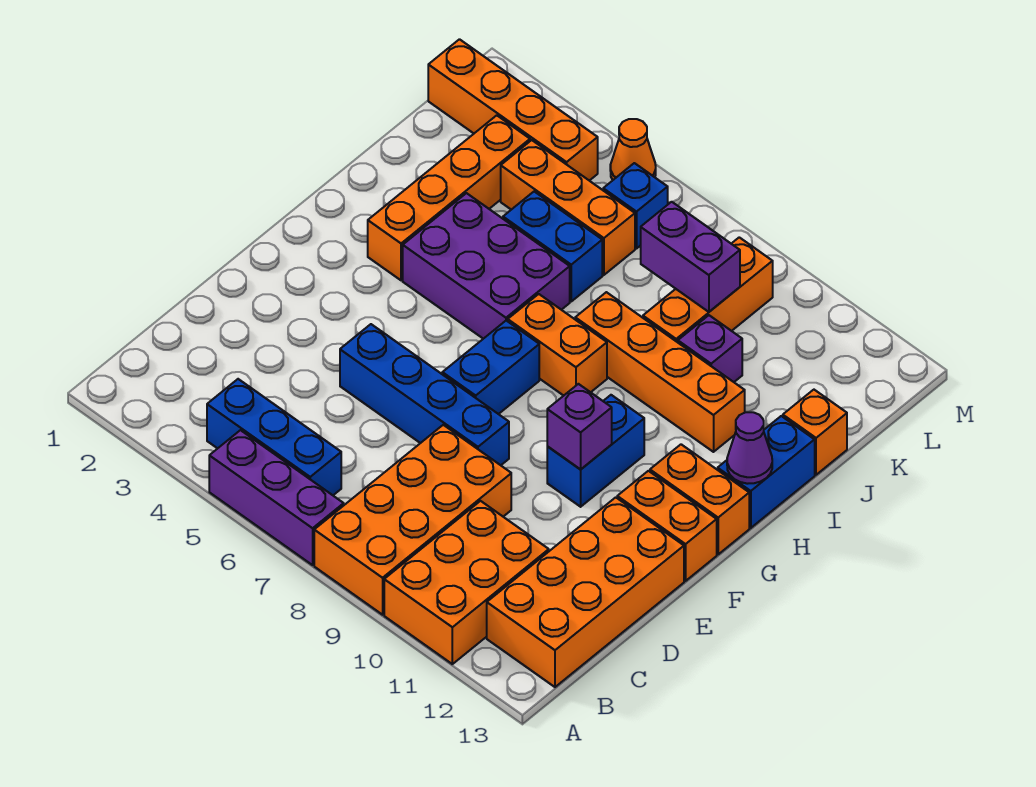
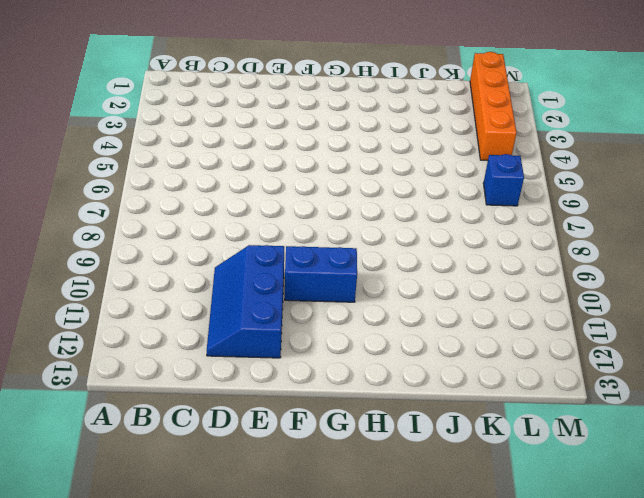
blue 2x3 slope [207,245,284,358] -> orange 2x4 brick [487,497,684,687]
none -> purple 1x3 brick [209,430,344,565]
none -> orange 2x4 brick [314,425,511,615]
none -> orange 2x3 brick [384,501,549,664]

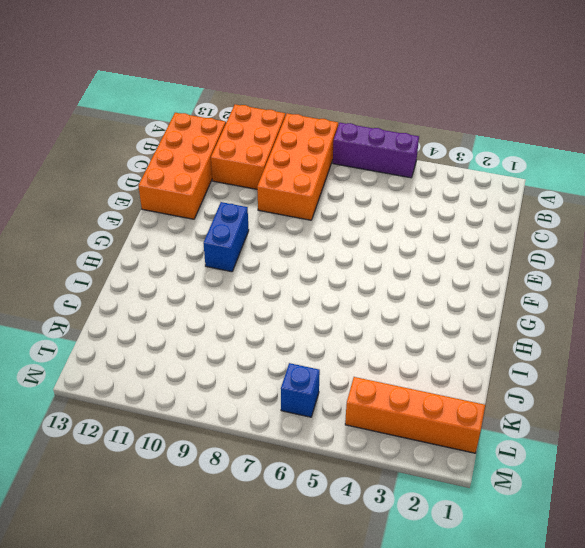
none -> blue 1x3 brick [207,379,341,495]
none -> blue 1x4 brick [340,324,509,465]
none -> blue 1x2 brick [442,321,539,414]

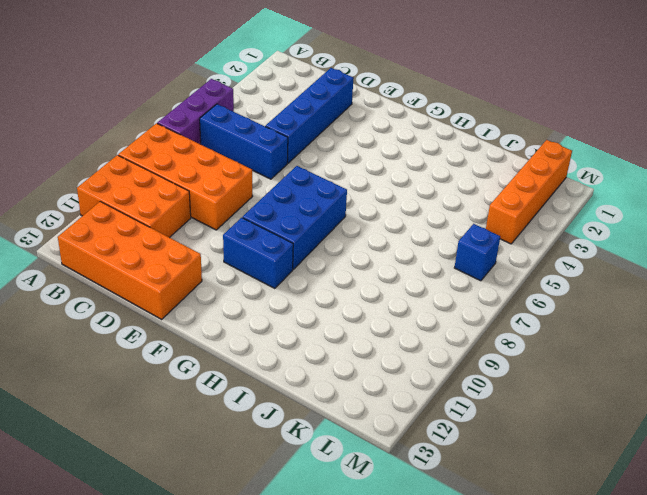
blue 1x3 brick [200,104,288,179] -> blue 1x3 brick turned to [207,379,341,495]
blue 1x4 brick [265,68,354,163] -> blue 1x4 brick moved to [340,324,509,465]
blue 2x3 brick [243,166,347,269] -> blue 1x2 brick [442,321,539,414]
none -> orange 1x2 brick [617,471,717,581]
none -> orange 1x2 brick [650,444,749,554]
none -> orange 1x4 brick [368,115,530,280]

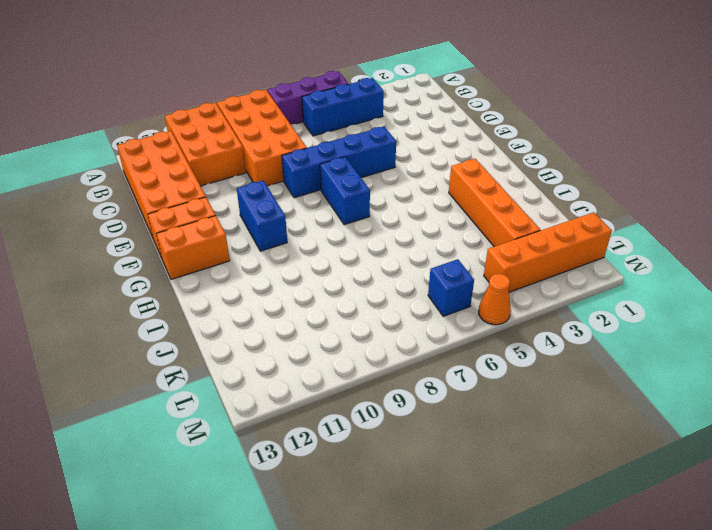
none -> purple 2x3 brick [403,193,570,339]
none -> orange 1x2 brick [508,294,607,396]
none -> blue 1x2 brick [718,416,815,528]

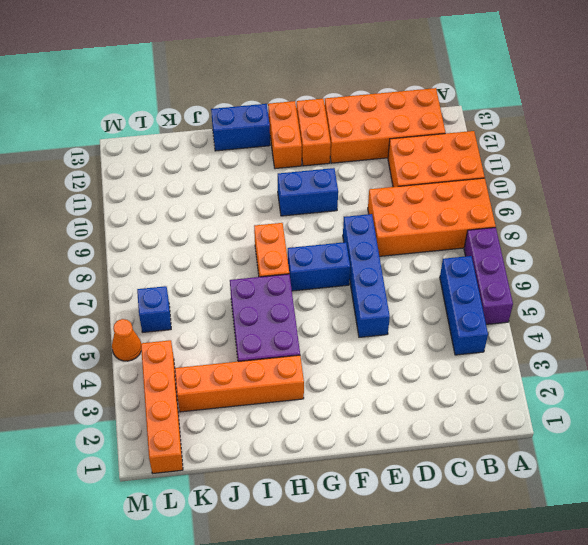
none -> orange 1x4 brick [575,292,745,452]
none -> blue 1x2 brick [503,192,602,301]
none -> orange 1x3 brick [643,237,773,342]

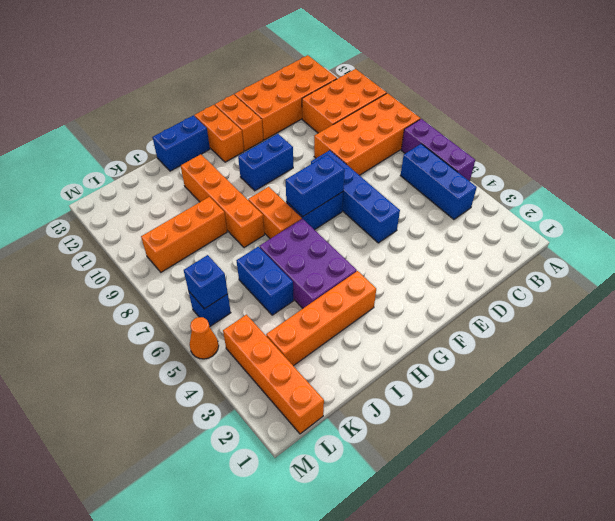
blue 1x2 brick [286,155,345,217] -> none
blue 1x1 brick [184,255,228,309] -> none
none -> purple 1x1 brick [678,315,742,382]
none -> orange 1x1 brick [783,390,847,475]
none -> orange 1x3 brick [501,140,635,275]

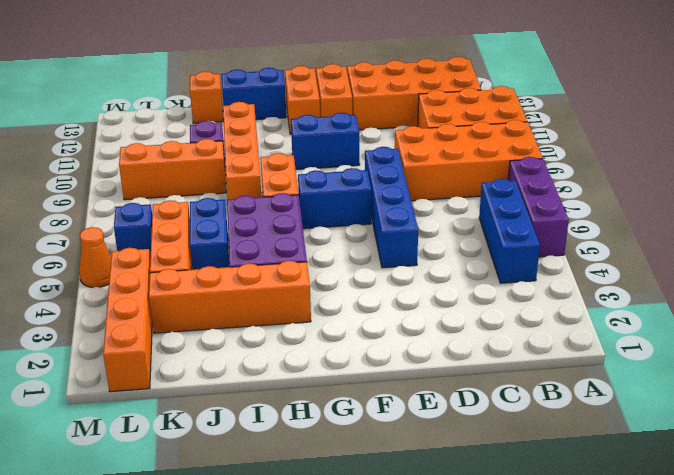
none -> purple 1x1 brick [547,384,612,469]
none -> purple 1x1 cone [727,412,772,484]
none -> purple 1x2 brick [641,202,740,312]

